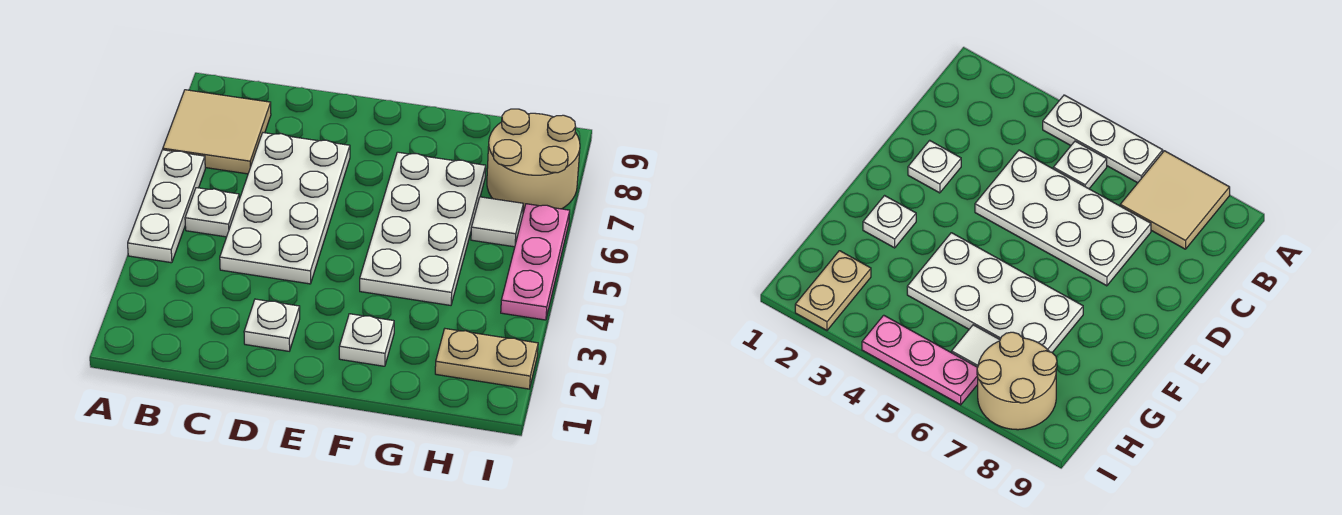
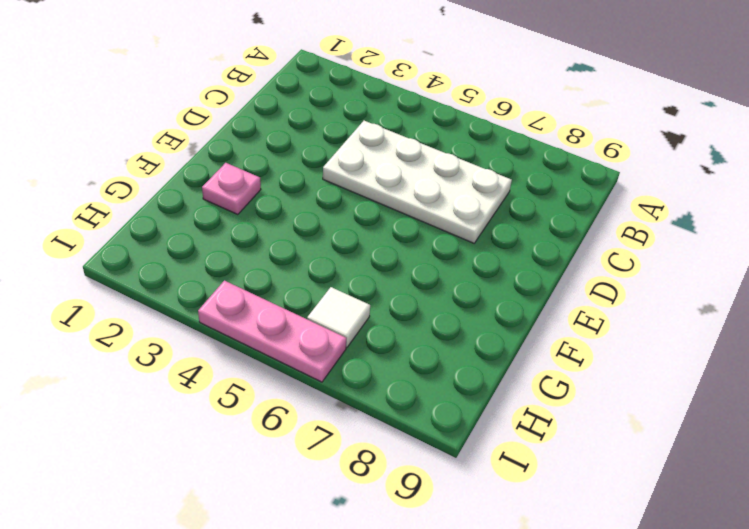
pink 1x1 plate [202,163,261,215] -> white 1x1 plate [339,314,394,366]
none -> white 1x3 plate [128,150,205,263]
none -> tan 2x2 tile [163,90,271,174]

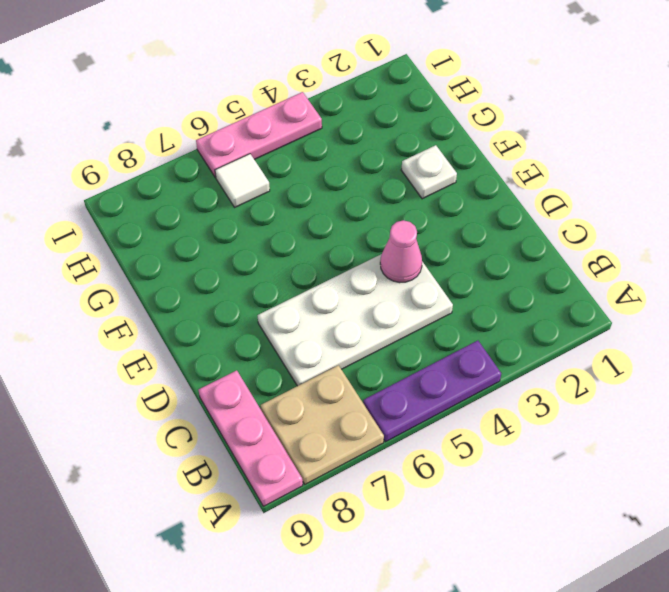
purple 1x3 plate [363,341,501,442] -> white 1x3 plate [128,150,205,263]
tan 2x2 plate [261,365,384,484] -> tan 2x2 tile [163,90,271,174]
pink 1x3 plate [198,370,303,506] -> none
pink 1x1 cone [380,220,422,283] -> none
none -> white 1x1 plate [185,188,239,237]
none -> white 1x1 plate [244,299,300,351]

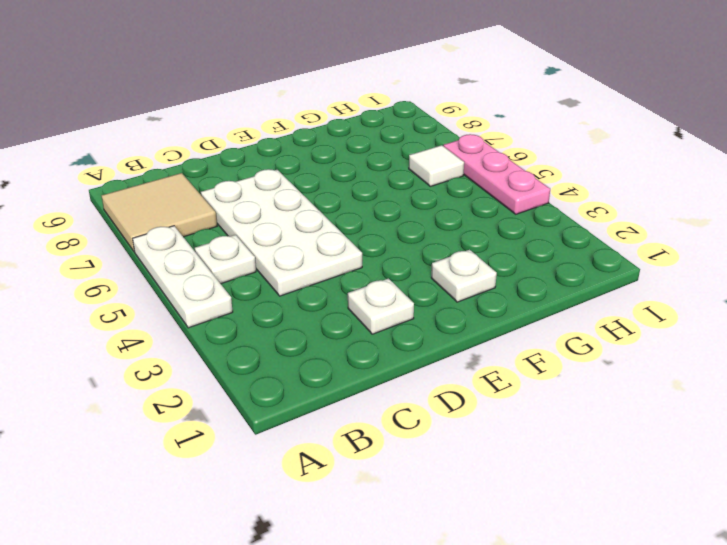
none -> white 2x4 plate [360,152,486,305]
none -> tan 1x2 plate [435,329,538,389]

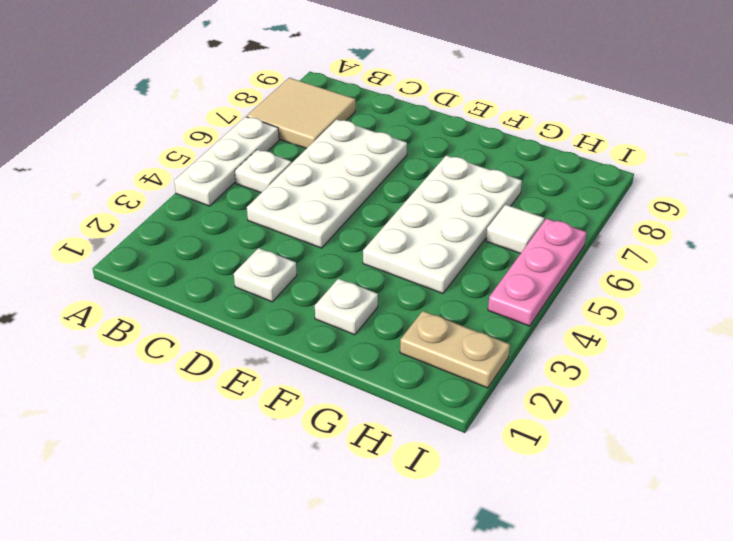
none -> tan 2x2 round brick [487,109,580,213]

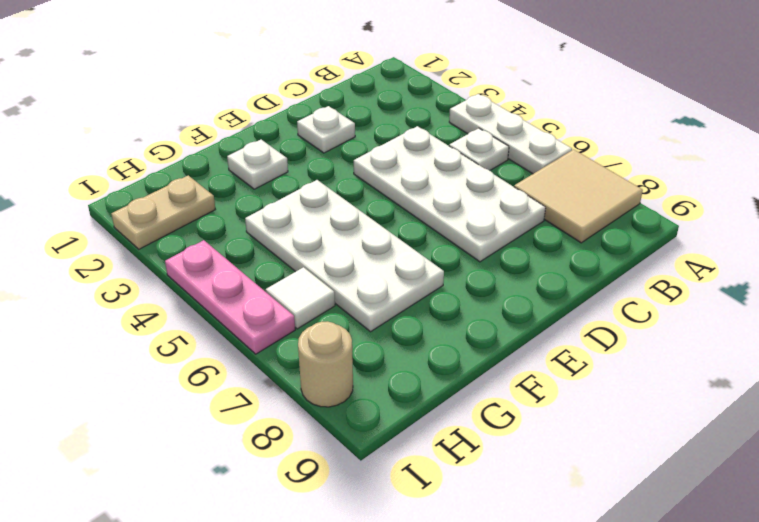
tan 1x1 round brick [298,321,353,407] -> tan 2x2 round brick [487,109,580,213]

